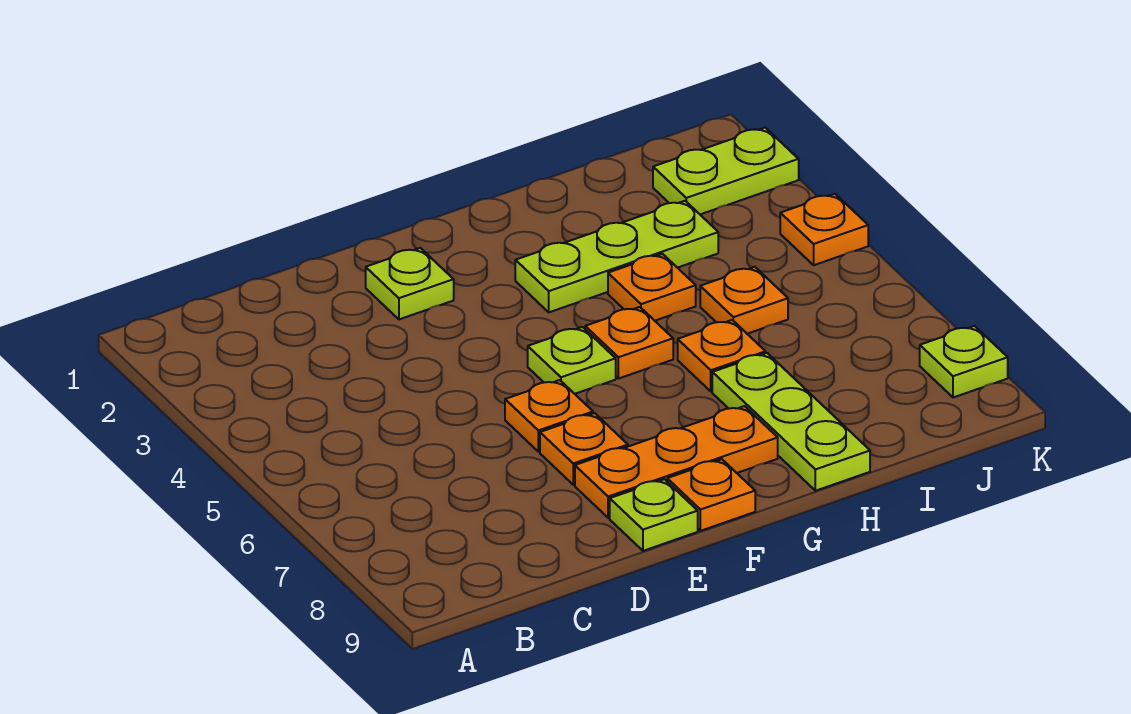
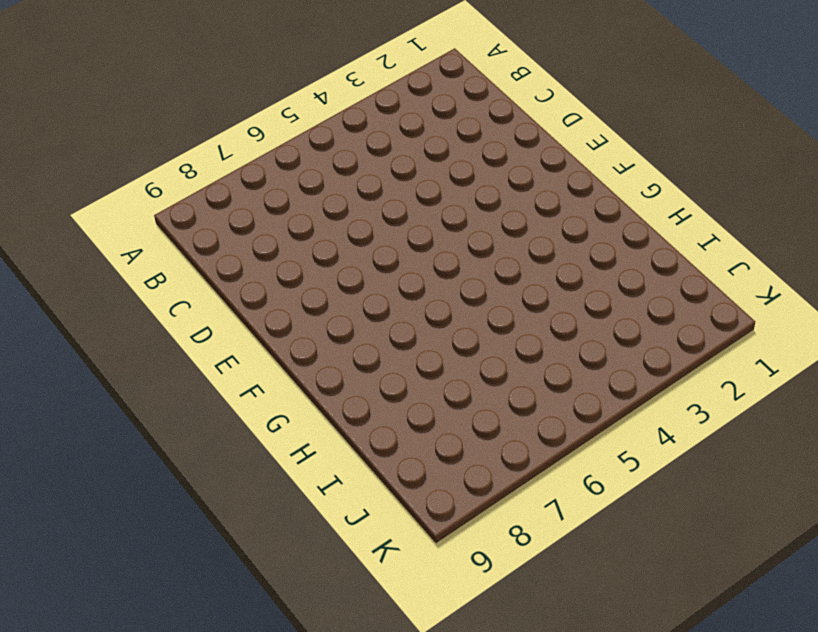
none -> lime 1x1 plate [366,248,454,319]
none -> orange 1x1 plate [505,380,593,452]
none -> orange 1x1 plate [540,413,628,485]

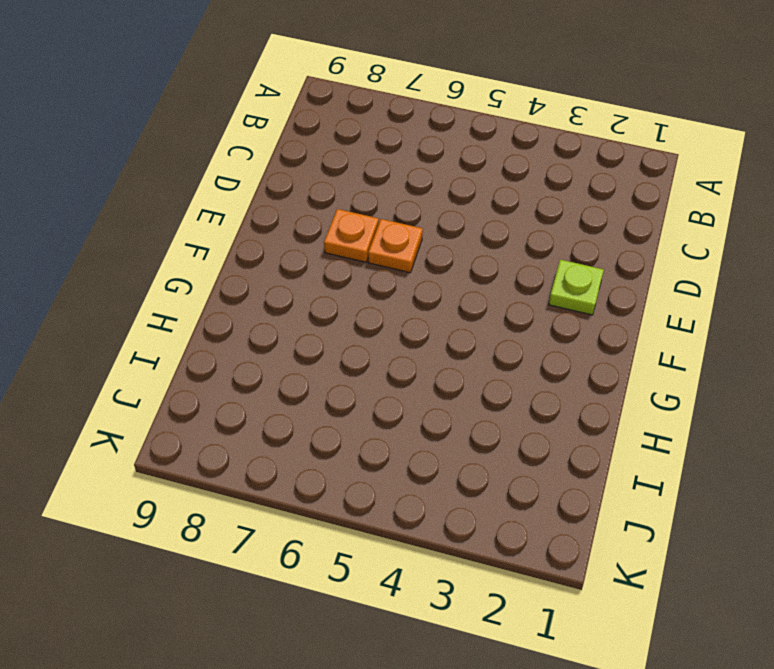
none -> orange 1x3 plate [575,406,778,518]
none -> lime 1x1 plate [610,479,698,551]
none -> lime 1x1 plate [528,327,616,394]

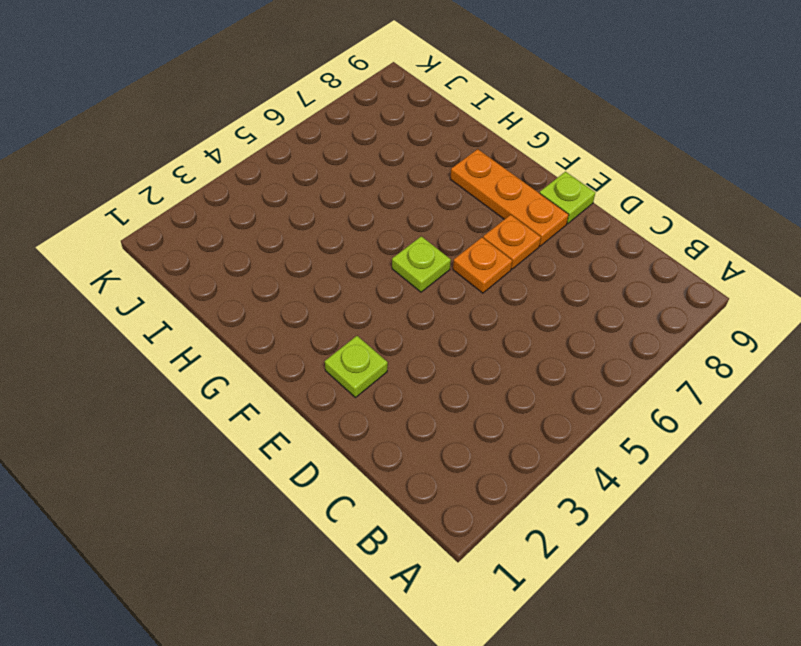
none -> orange 1x1 plate [667,459,755,531]
none -> lime 1x3 plate [515,201,718,312]
none -> orange 1x1 plate [585,307,673,379]

